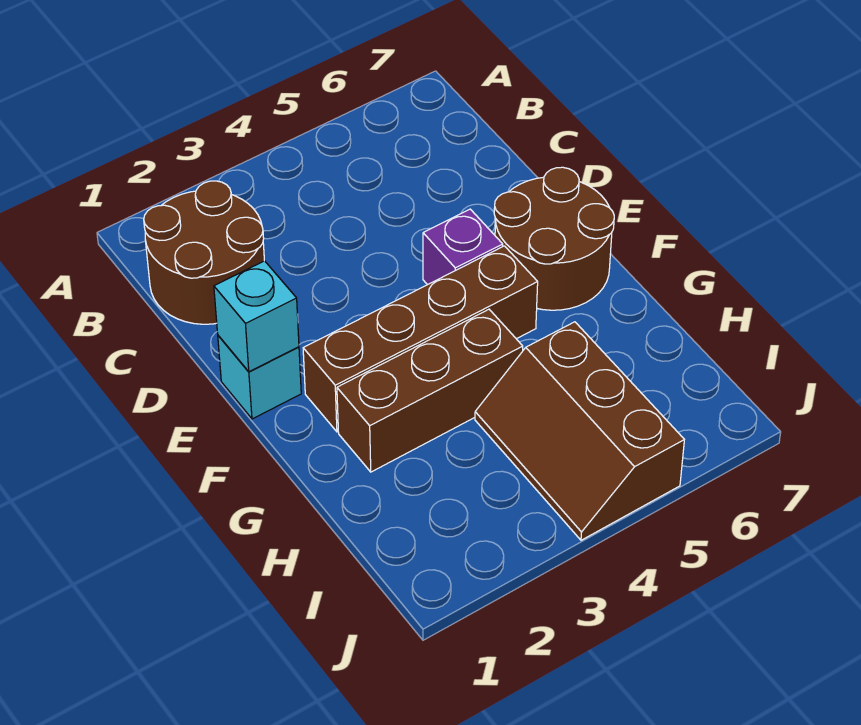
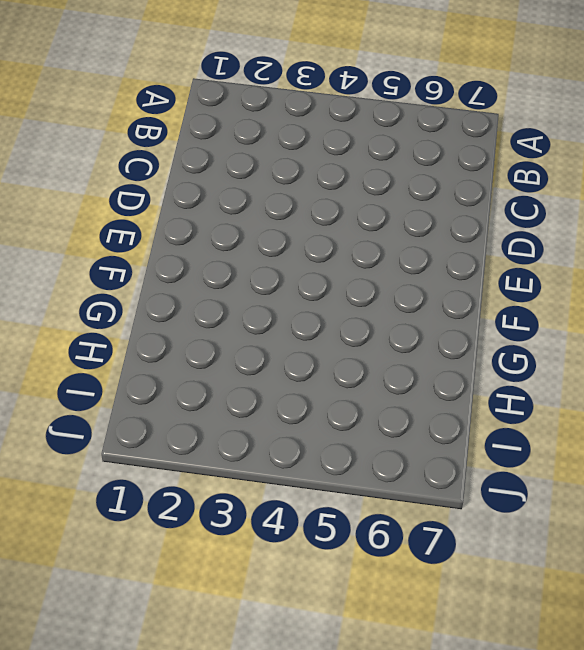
none -> brown 2x2 round brick [144,181,264,324]
none -> cyan 1x1 brick [218,336,301,419]

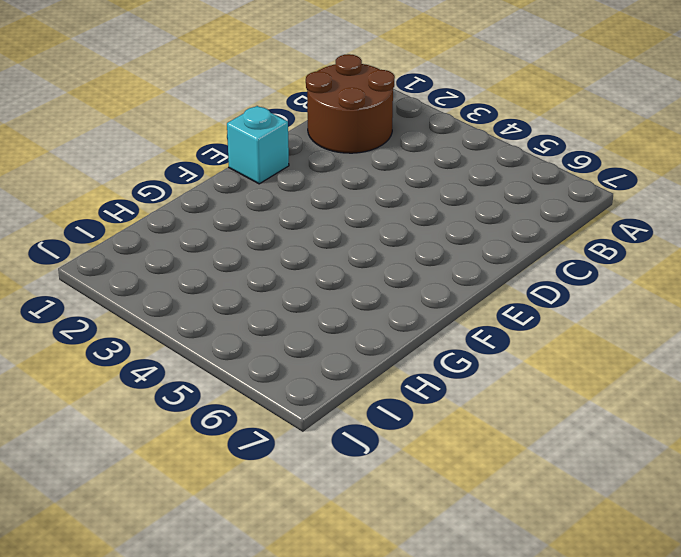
none -> purple 1x1 brick [423,209,503,285]
none -> brown 2x2 round brick [494,167,614,310]

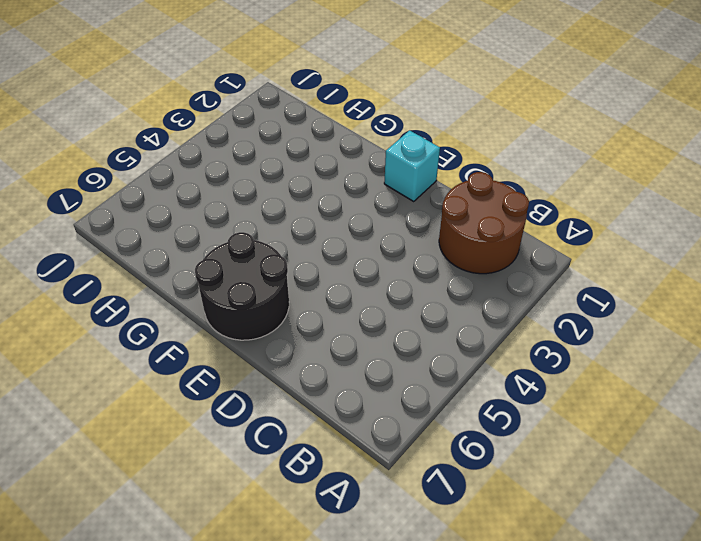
black 2x2 round brick [195,232,289,340] -> brown 2x2 round brick [494,167,614,310]
none -> purple 1x1 brick [423,209,503,285]
none -> brown 1x4 brick [303,246,538,432]

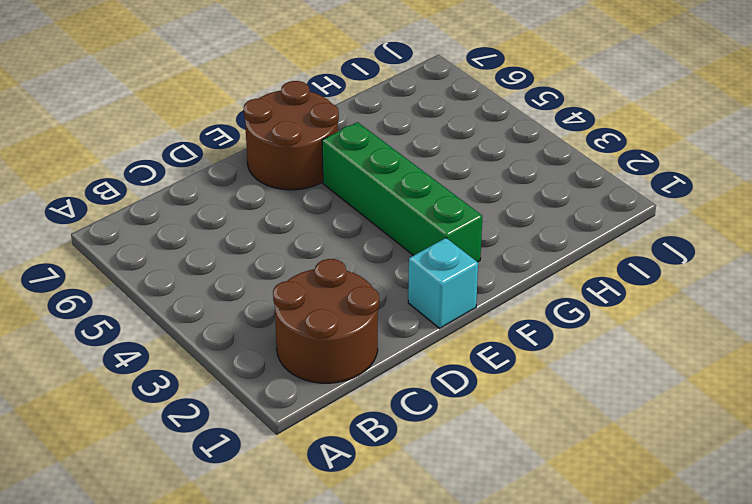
green 1x4 brick [322,122,482,262] -> brown 1x4 brick [303,246,538,432]
none -> purple 1x1 brick [423,209,503,285]
none -> brown 1x3 brick [337,309,523,472]

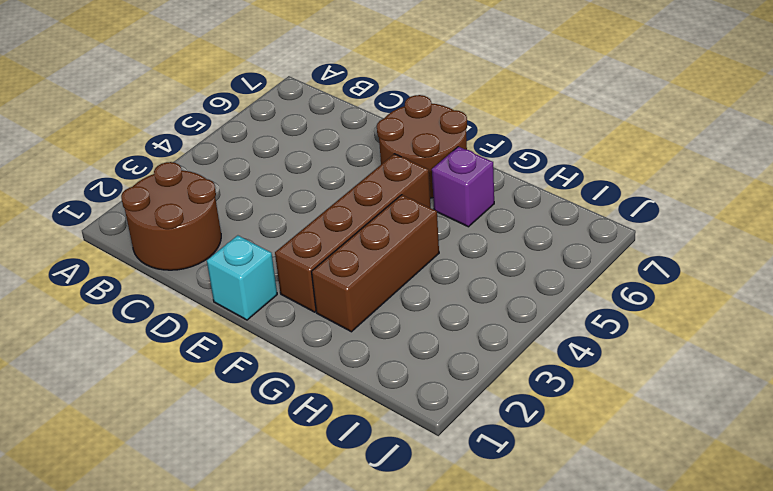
purple 1x1 brick [432,147,494,227] -> purple 1x1 brick moved to [423,209,503,285]
none -> brown 2x3 slope [475,322,684,540]
none -> cyan 1x1 brick [214,261,299,372]

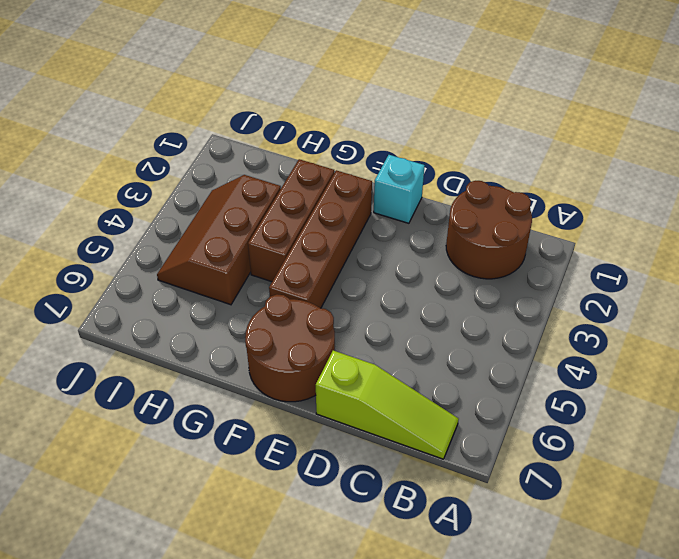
lime 1x3 slope [316,351,459,459] -> none
brown 2x3 slope [157,175,281,305] -> brown 2x3 slope turned to [475,322,684,540]
none -> purple 1x1 brick [423,209,503,285]
none -> cyan 1x1 brick [214,261,299,372]

